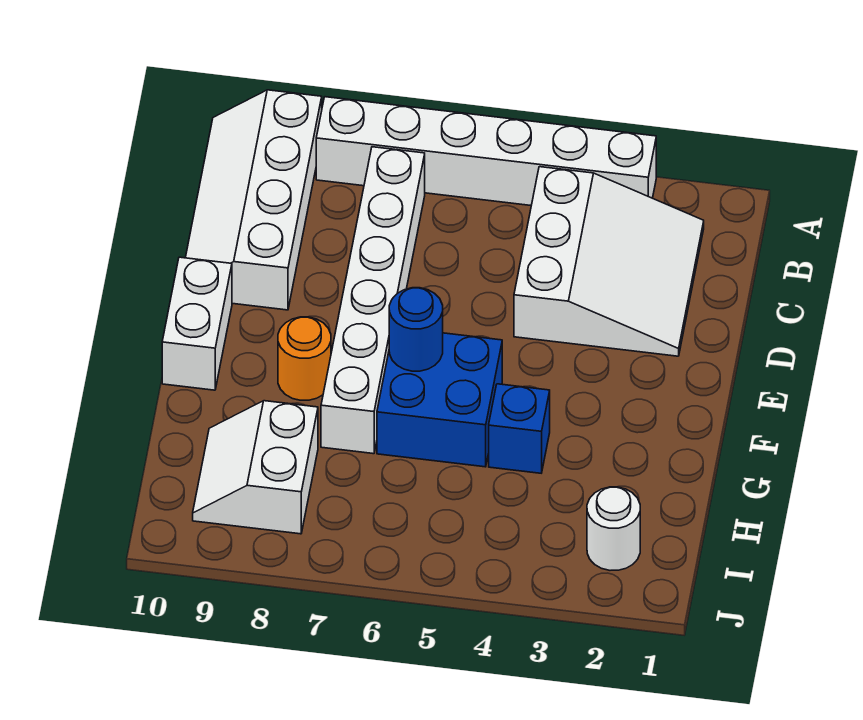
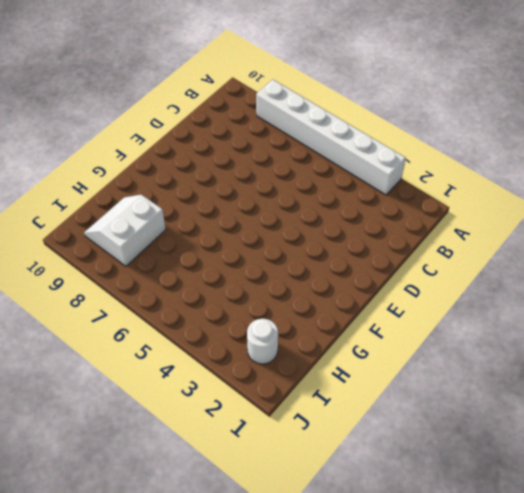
none -> white 2x4 slope [185,90,322,310]
none -> white 3x3 slope [514,167,704,356]

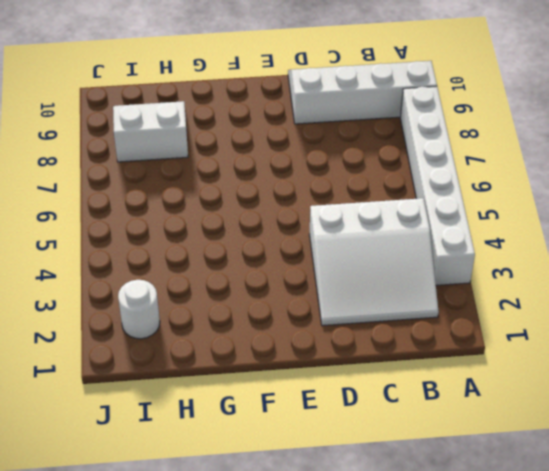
none -> white 1x6 brick [321,147,425,454]
none -> white 1x2 brick [162,257,232,390]

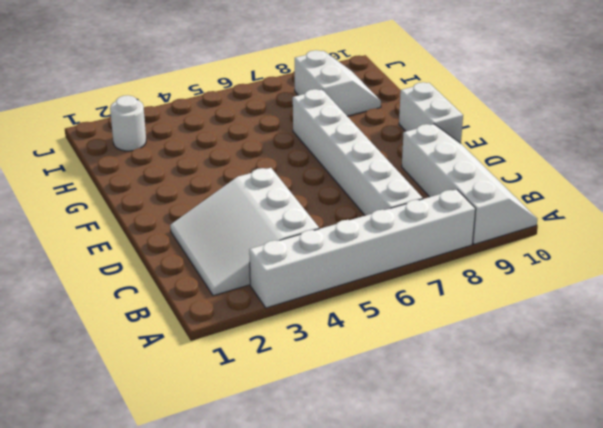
none -> blue 2x2 brick [377,333,502,467]
none -> orange 1x1 round brick [278,317,331,400]

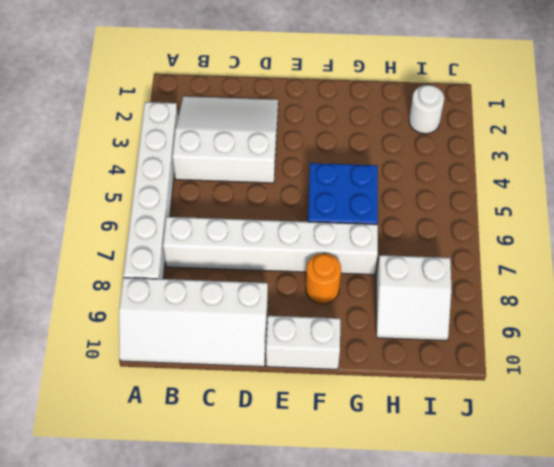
none -> blue 1x1 brick [489,384,550,473]
none -> blue 1x1 round brick [389,288,443,371]

